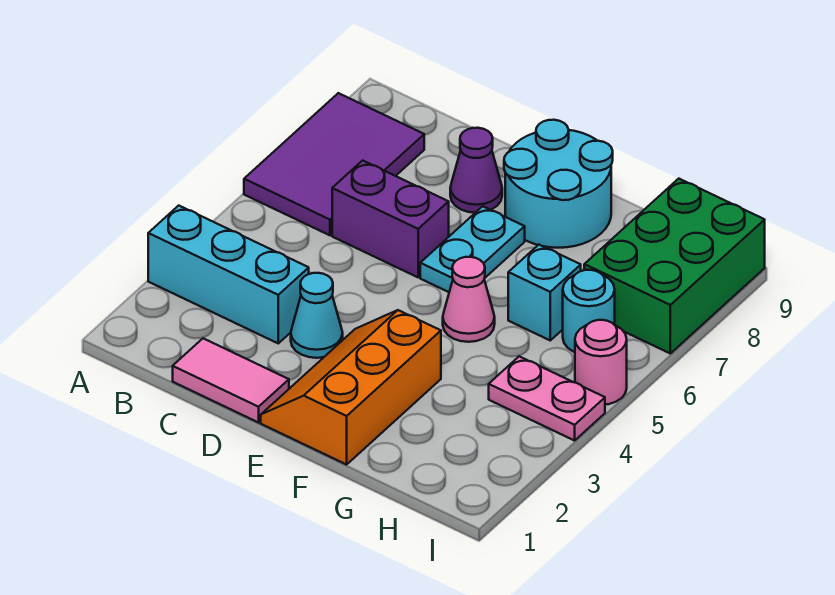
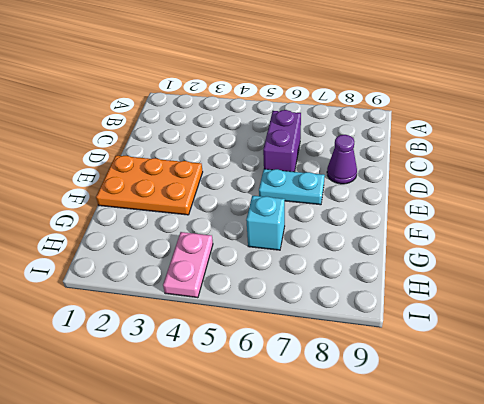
orange 2x3 plate [96,156,203,215] -> orange 2x3 slope [261,310,441,465]
none -> cyan 1x3 brick [148,206,309,343]
none -> purple 2x3 tile [244,93,424,235]
none -> pink 1x2 tile [173,338,289,423]

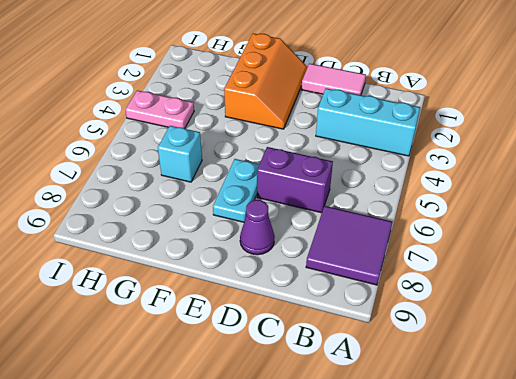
purple 2x2 tile [306,206,392,285] -> purple 2x3 tile [244,93,424,235]
none -> cyan 1x1 cone [291,273,343,358]
none -> cyan 2x2 round brick [504,120,613,248]
none -> pink 1x1 cone [443,257,495,342]

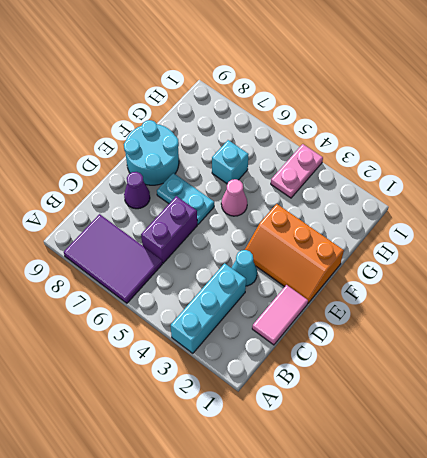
none -> cyan 1x1 round brick [563,270,615,352]
none -> green 2x3 brick [584,179,765,353]
none -> pink 1x1 round brick [575,320,627,405]

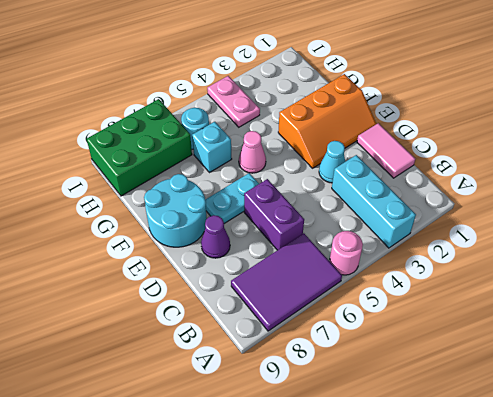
pink 1x1 round brick [330,231,363,275] -> pink 1x1 round brick moved to [575,320,627,405]

